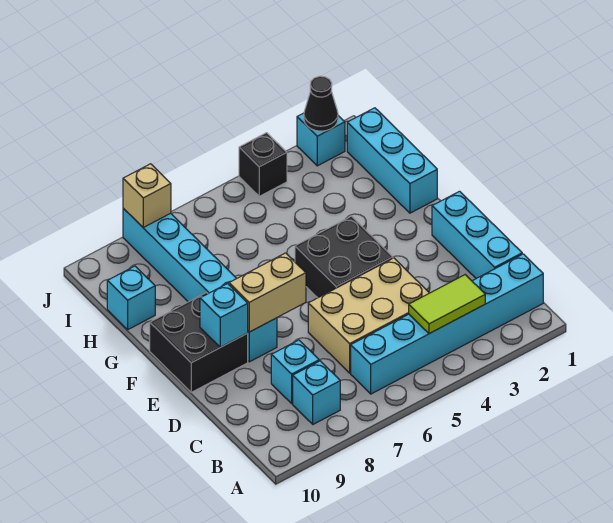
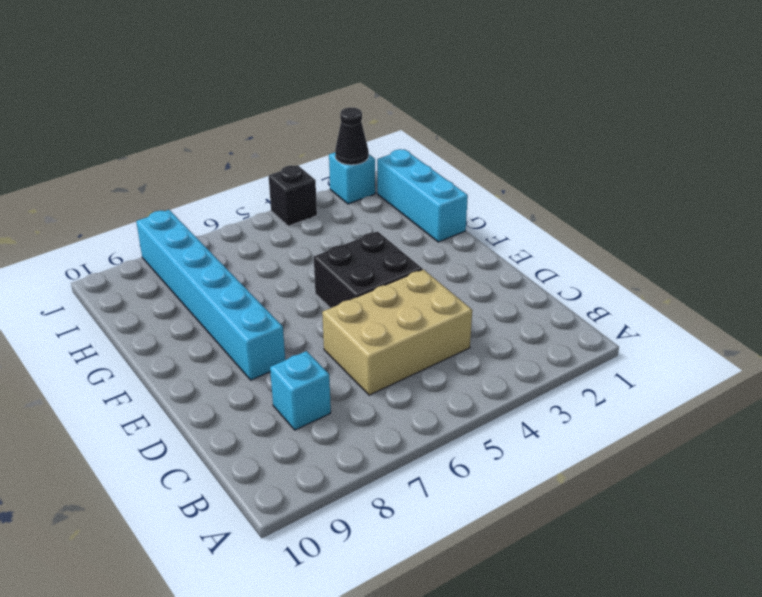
none -> cyan 1x6 brick [351,254,543,394]
none -> cyan 1x1 brick [293,361,340,424]
none -> cyan 1x3 brick [432,191,522,278]

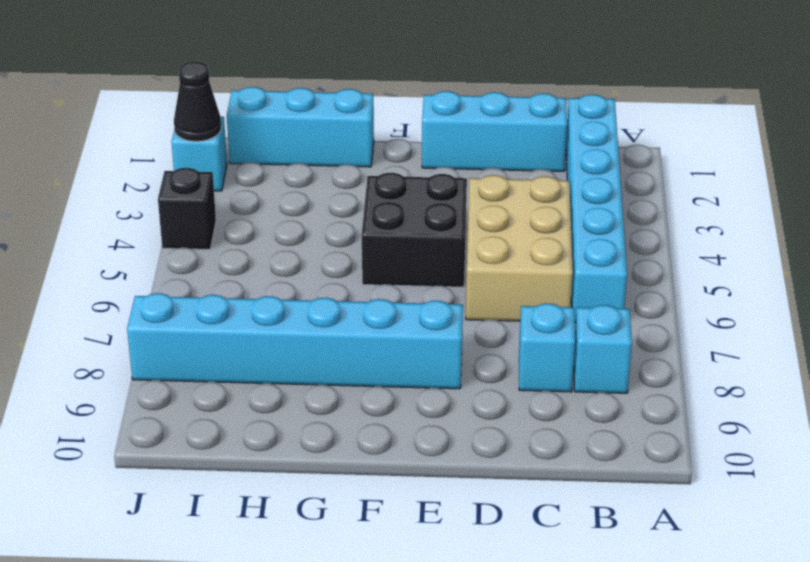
none -> black 2x2 brick [150,293,248,392]
none -> cyan 1x1 brick [107,266,155,329]
none -> lime 1x2 tile [409,275,485,334]

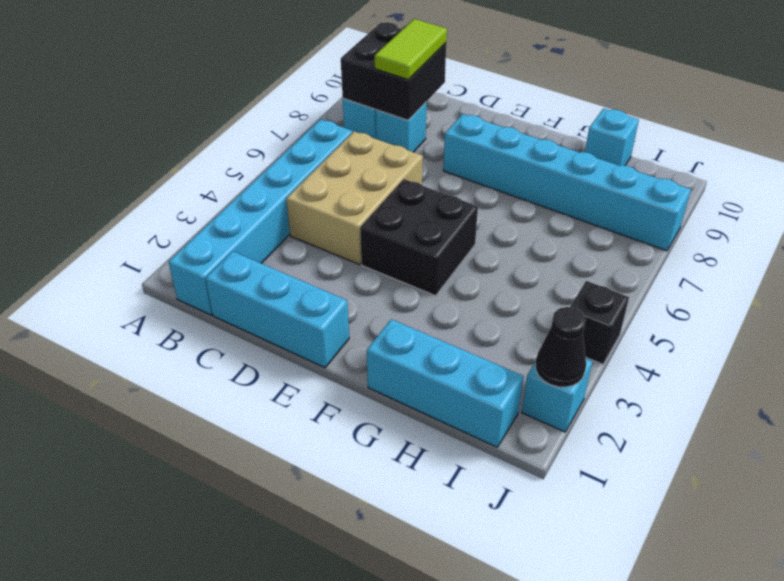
black 2x2 brick [341,22,446,120] -> black 2x2 brick moved to [150,293,248,392]
lime 1x2 tile [375,19,447,80] -> lime 1x2 tile moved to [409,275,485,334]
none -> tan 1x2 brick [229,253,306,332]
none -> cyan 1x1 brick [200,284,248,347]
none -> tan 1x1 brick [123,164,171,227]

